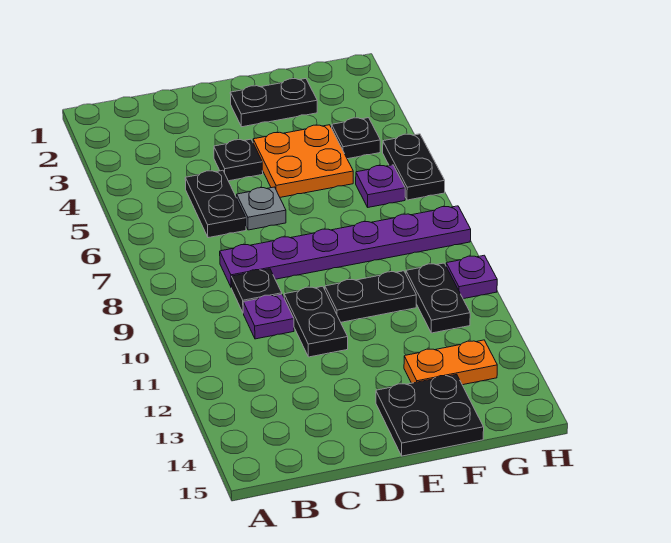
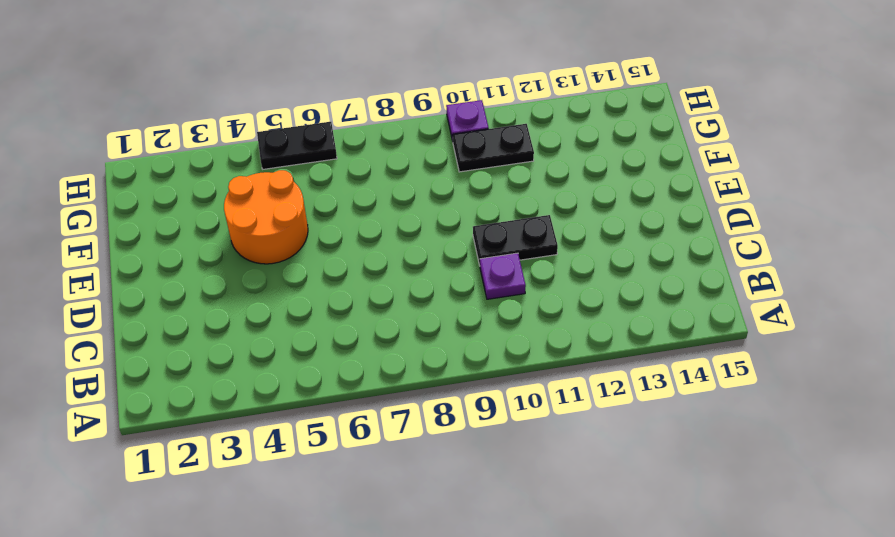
orange 2x2 round brick [224,170,308,264] -> orange 2x2 plate [253,125,353,197]
none -> black 1x2 plate [185,170,246,238]
none -> purple 1x6 plate [220,206,471,288]
none -> black 1x1 plate [231,269,282,312]

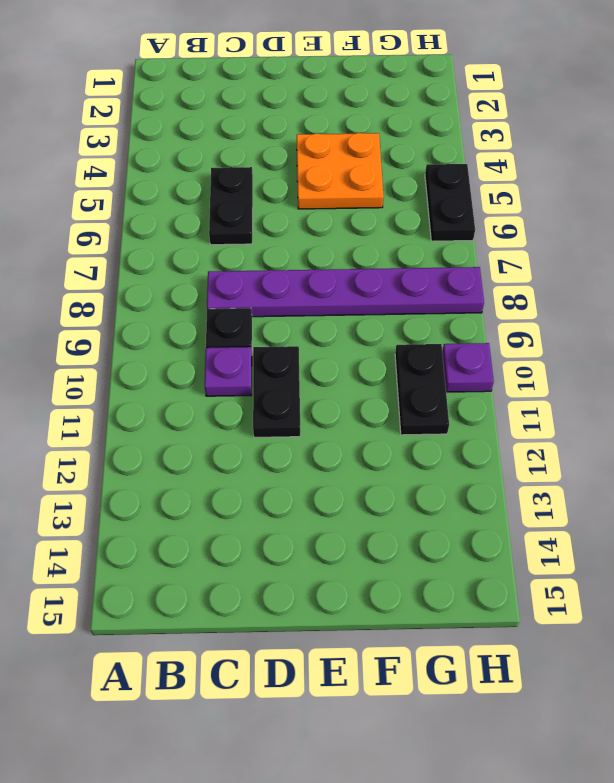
none -> black 1x1 plate [214,139,263,181]
none -> grey 1x1 plate [237,187,286,230]
none -> black 1x2 plate [230,79,317,127]

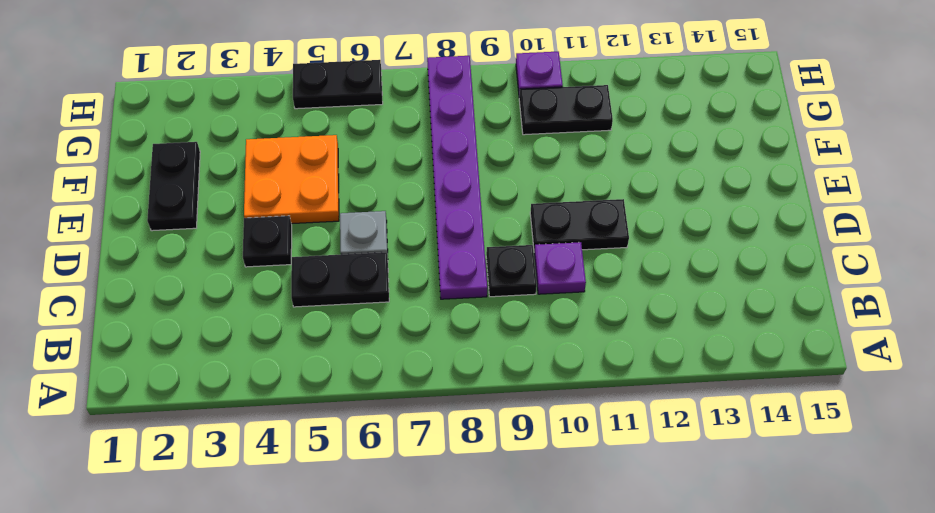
none -> black 1x2 plate [325,271,416,322]
none -> black 2x2 plate [376,374,484,456]
none -> orange 1x2 plate [404,340,497,385]

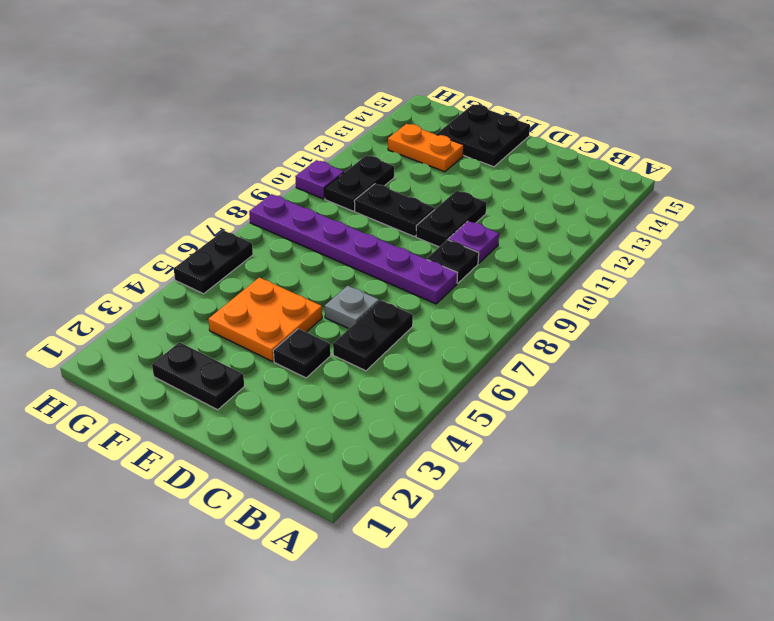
none -> black 1x1 plate [332,118,380,159]
none -> purple 1x1 plate [356,165,405,207]

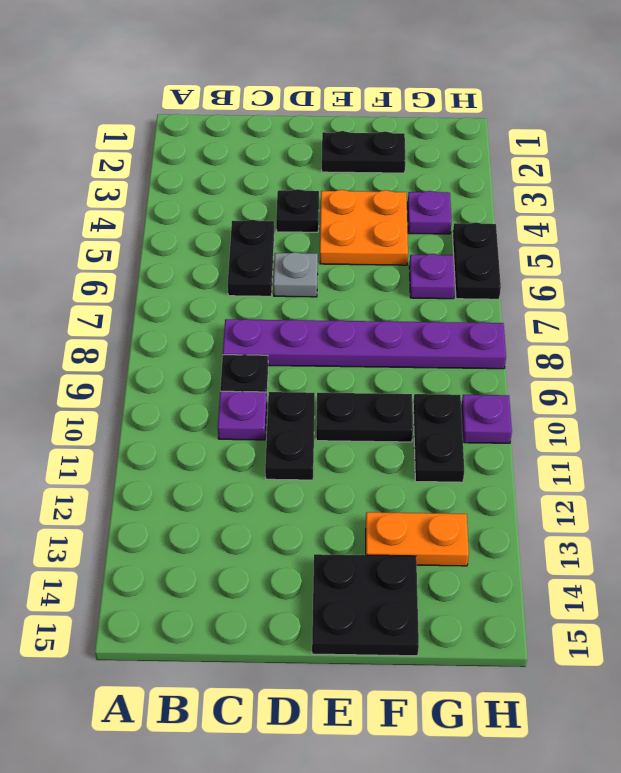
purple 1x1 plate [408,191,452,234] -> black 1x1 plate [332,118,380,159]

